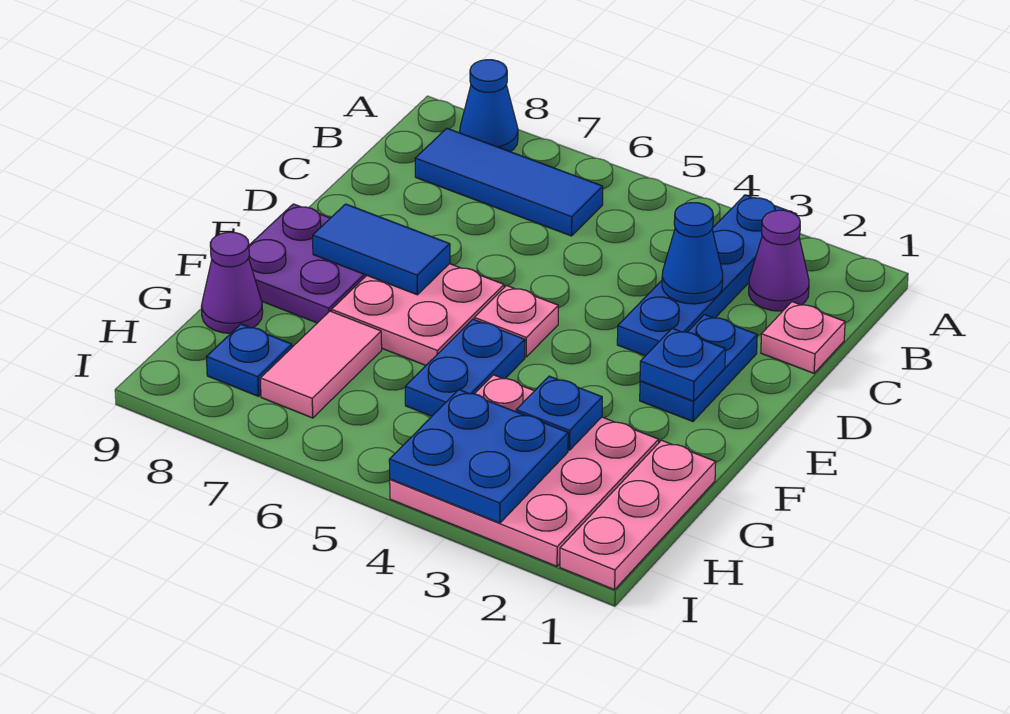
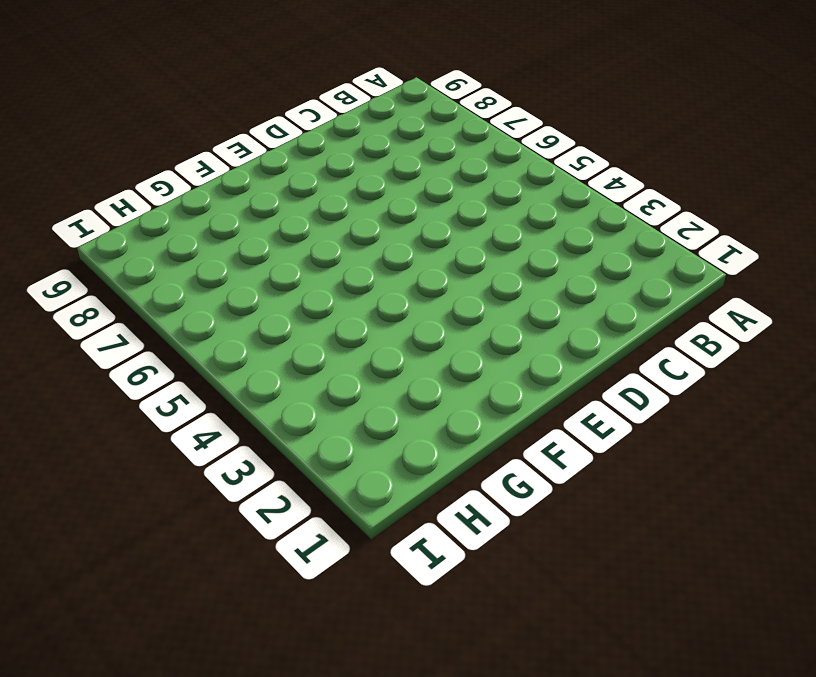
none -> blue 1x4 plate [617,195,797,356]
none -> blue 1x1 cone [460,60,518,152]
none -> purple 1x1 cone [749,210,809,311]

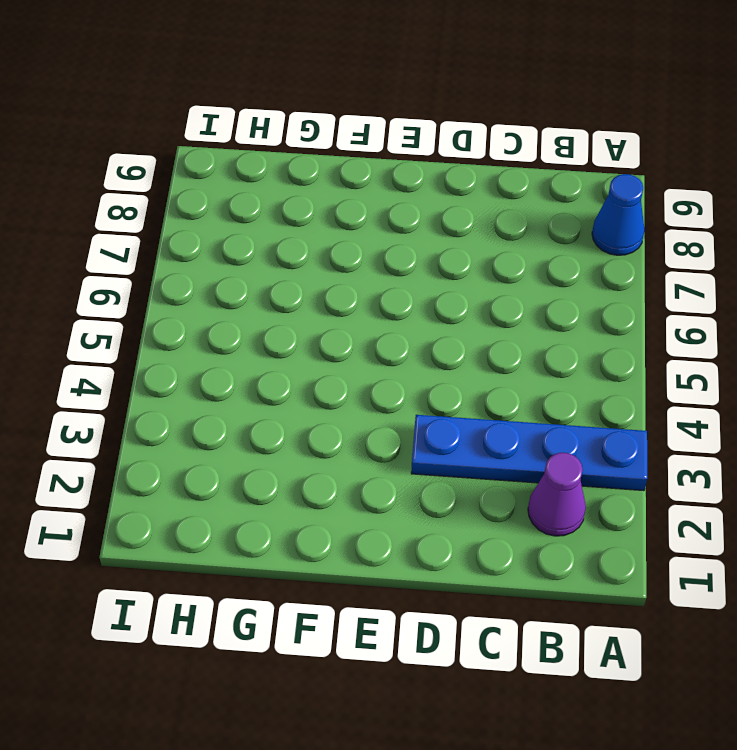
none -> blue 1x3 tile [415,128,603,236]
none -> pink 1x1 plate [761,302,845,373]
none -> blue 1x2 plate [640,314,757,421]

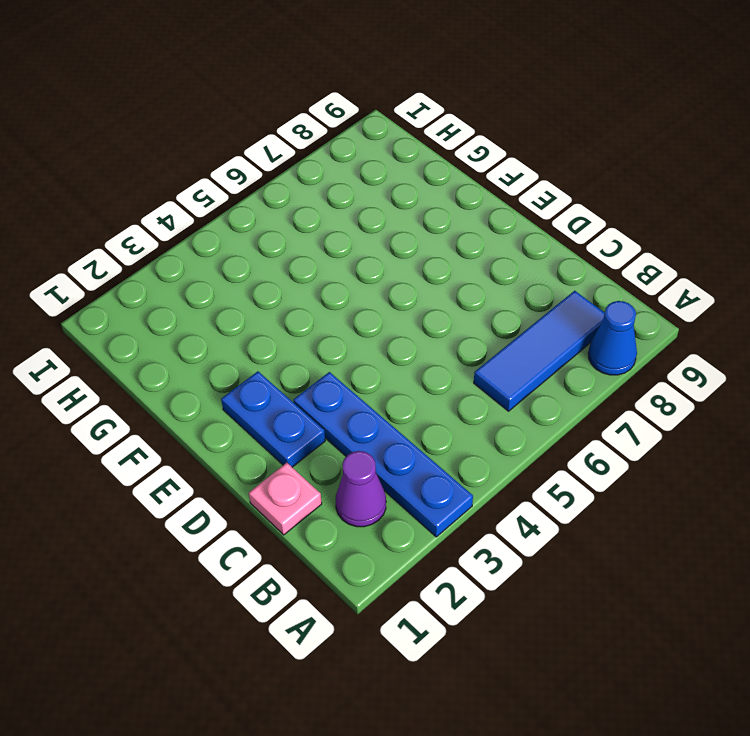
none -> pink 1x1 plate [474,285,558,357]
none -> pink 2x2 plate [332,264,504,365]
none -> purple 2x2 plate [249,204,367,323]

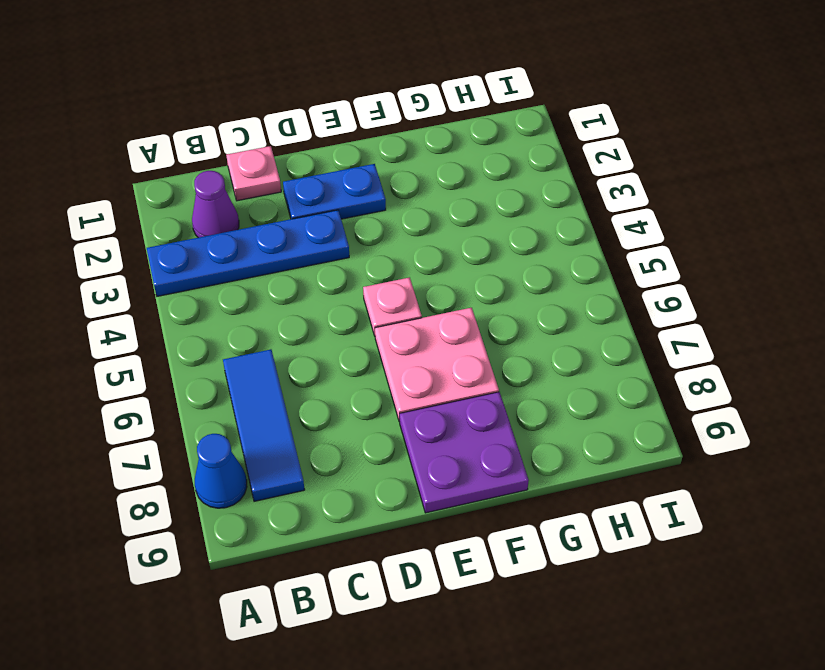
none -> blue 1x2 plate [405,319,525,416]
none -> pink 1x3 plate [560,440,716,590]
none -> pink 3x3 plate [390,375,659,566]

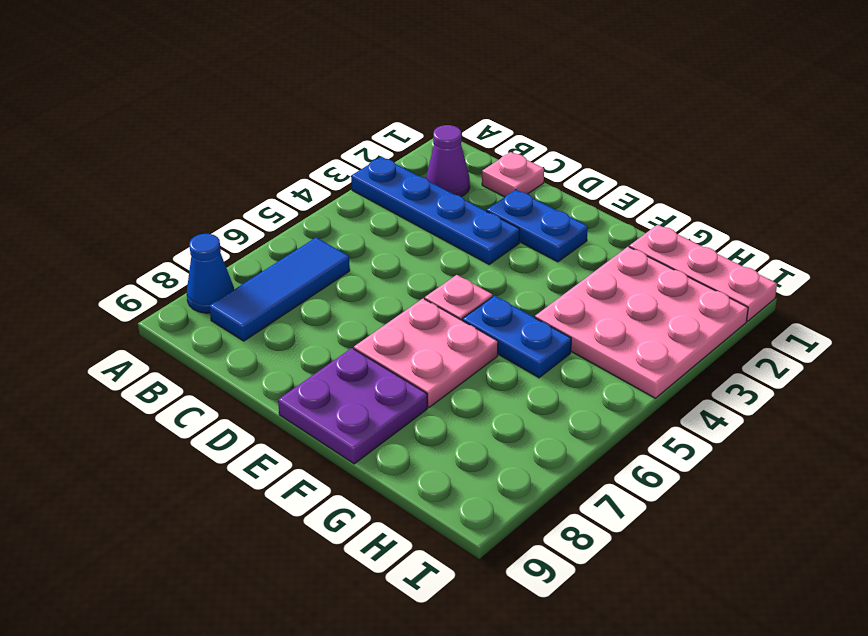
none -> pink 1x2 tile [260,311,382,418]
none -> purple 1x1 cone [201,232,263,333]
none -> blue 1x1 plate [206,324,292,396]

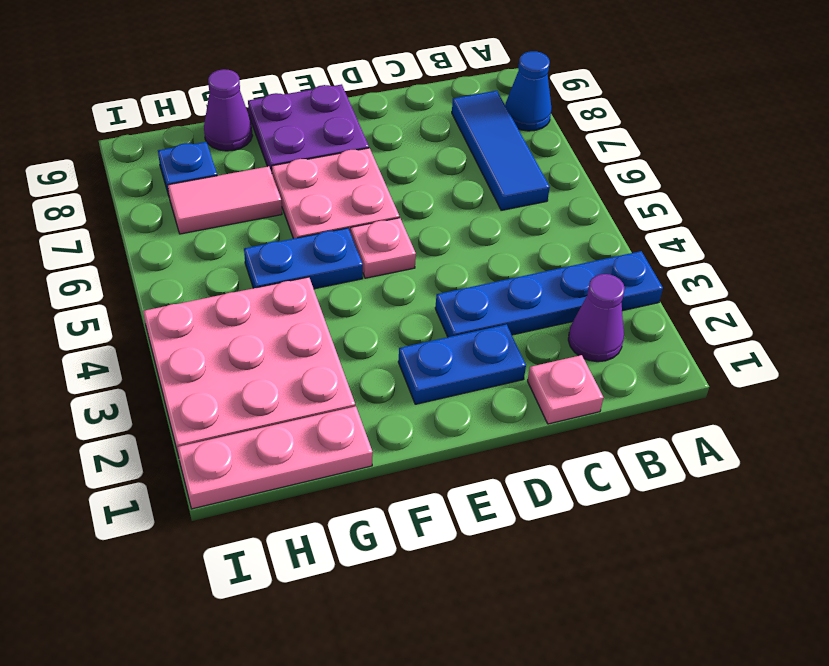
none -> blue 1x1 cone [662,203,723,304]
none -> blue 1x1 plate [640,328,725,401]
none -> blue 1x2 tile [313,204,450,295]

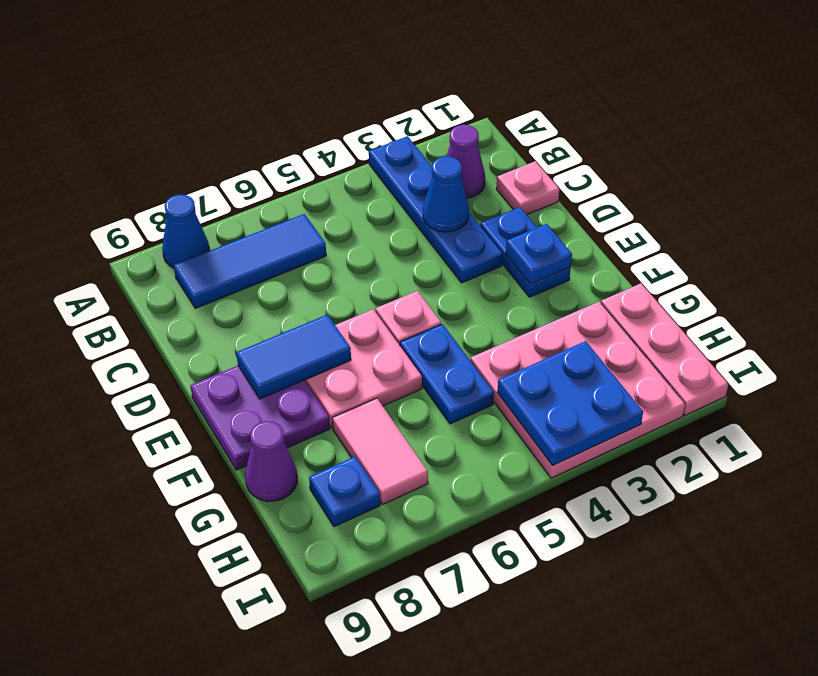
none -> blue 1x1 plate [516,376,602,450]

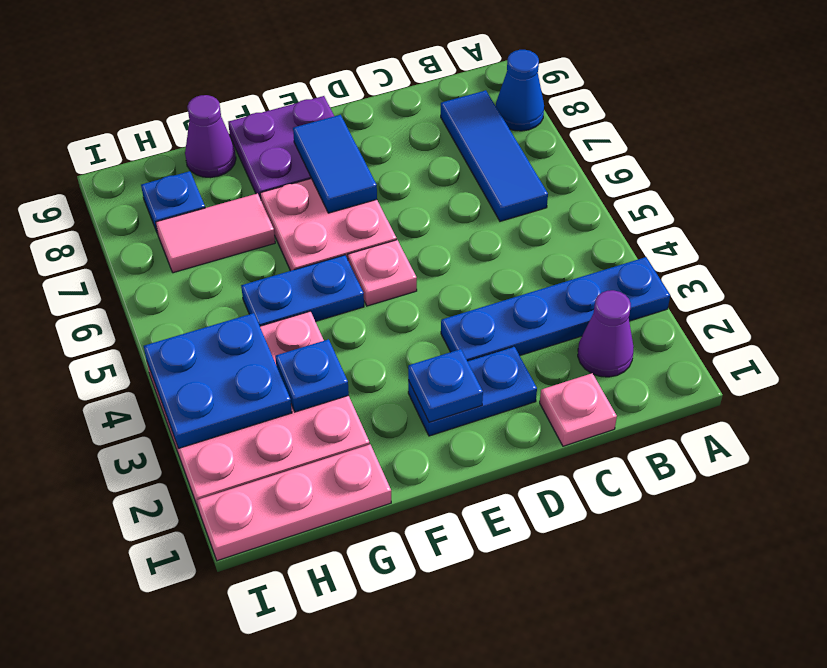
none -> blue 1x1 cone [662,203,723,304]

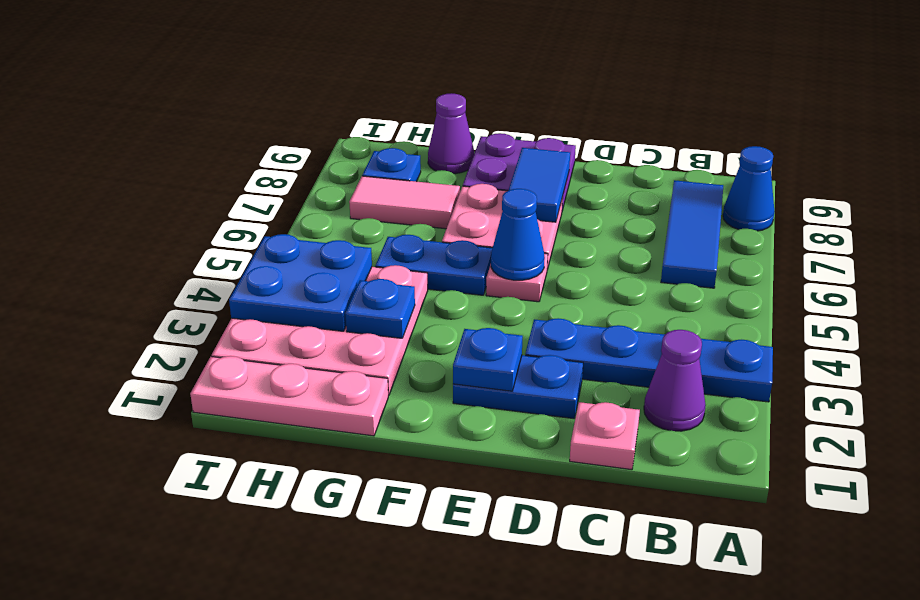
blue 1x1 cone [491,189,545,280] -> blue 1x1 cone moved to [662,203,723,304]

